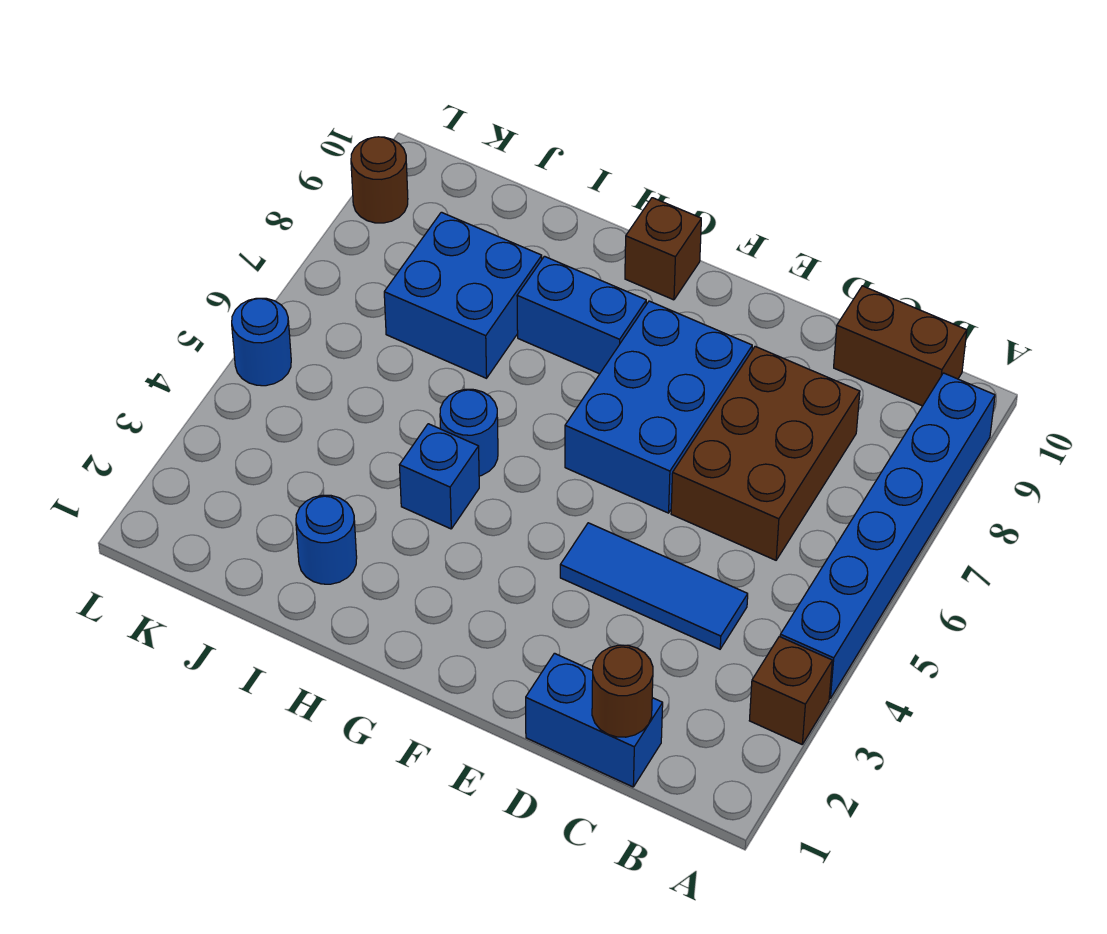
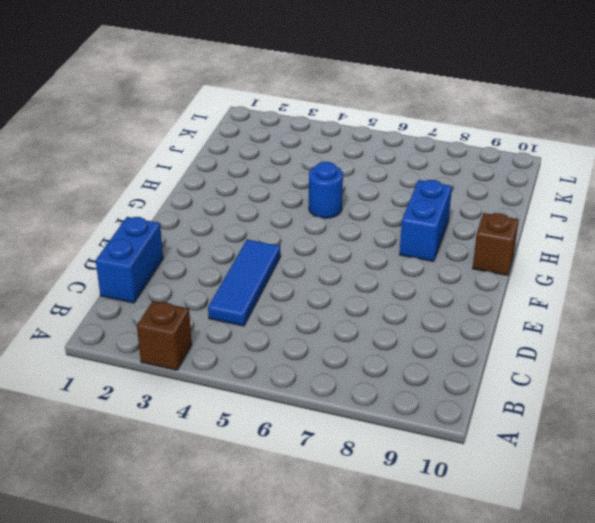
none -> blue 1x6 brick [780,373,995,698]
none -> brown 1x2 brick [834,286,967,406]
none -> brown 2x3 brick [671,346,860,560]

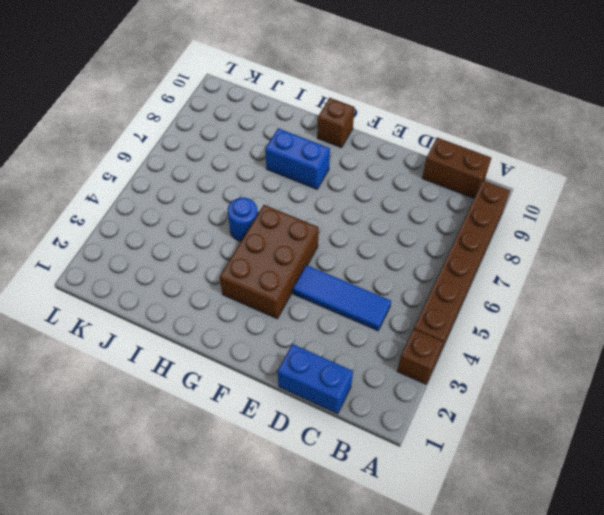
brown 1x6 brick [414,180,510,355] -> blue 1x6 brick [780,373,995,698]
brown 2x3 brick [220,205,319,319] -> brown 2x3 brick moved to [671,346,860,560]
none -> blue 2x3 brick [565,301,752,513]
none -> blue 1x1 brick [400,424,479,529]
none -> blue 1x1 round brick [296,495,357,584]

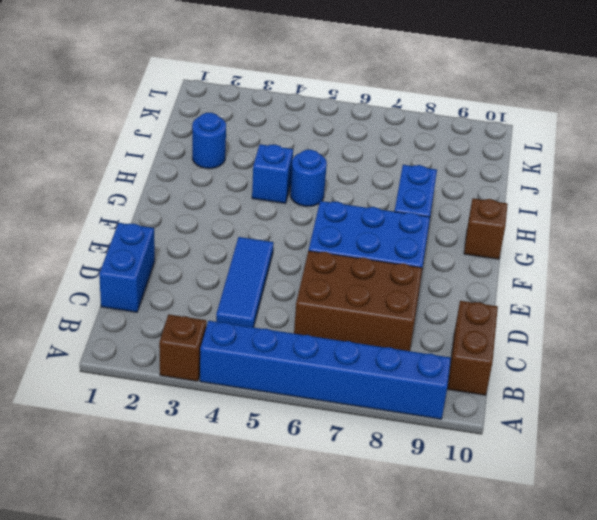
none -> blue 2x2 brick [384,212,542,378]
none -> blue 1x1 round brick [232,298,291,386]
none -> brown 1x1 round brick [351,137,408,223]

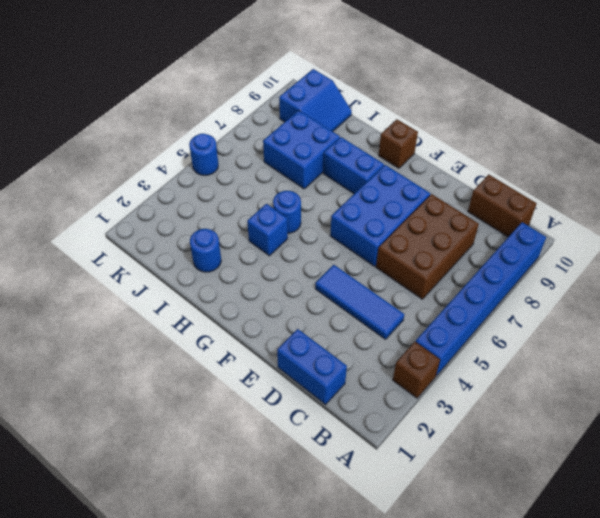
blue 2x2 slope [279,69,352,132] -> none
none -> brown 1x1 round brick [351,137,408,223]
none -> brown 1x1 round brick [592,645,653,737]

